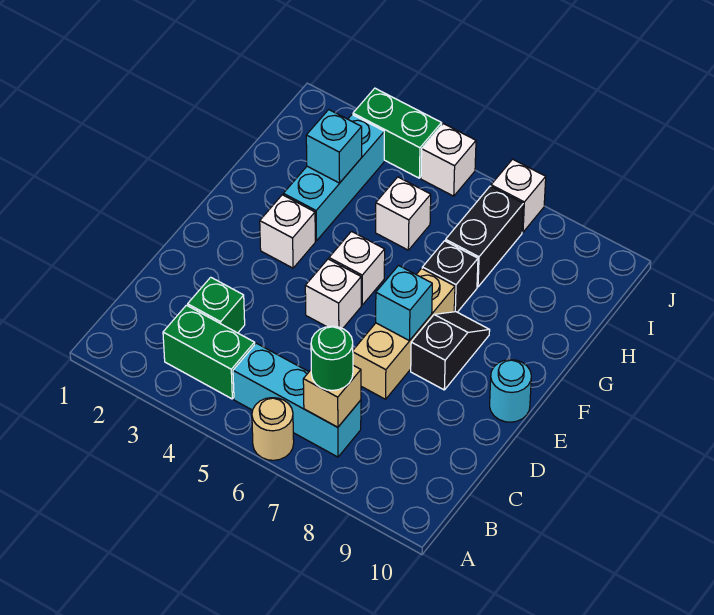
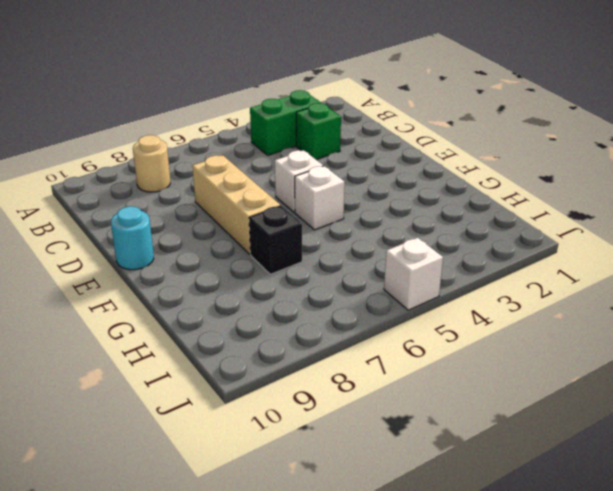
tan 1x1 round brick [133,135,170,192] -> tan 1x1 round brick moved to [252,398,294,460]
none -> cyan 1x3 brick [233,343,361,457]
none -> black 1x2 slope [411,312,490,390]
none -> white 1x1 brick [260,195,315,268]

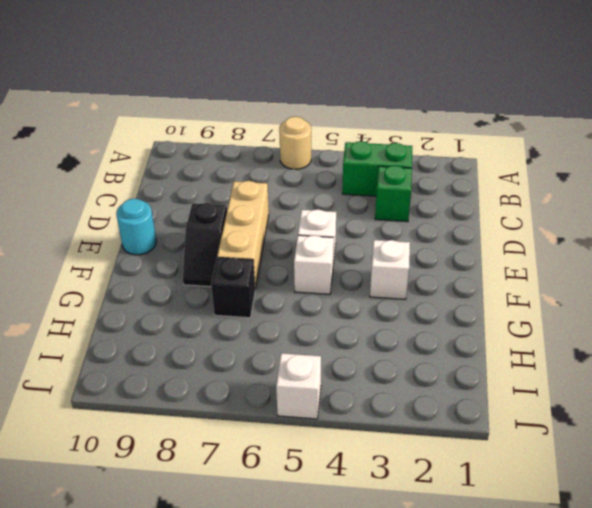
none -> cyan 1x3 brick [233,343,361,457]
none -> cyan 1x3 brick [283,115,384,241]
none -> white 1x1 brick [376,177,431,250]

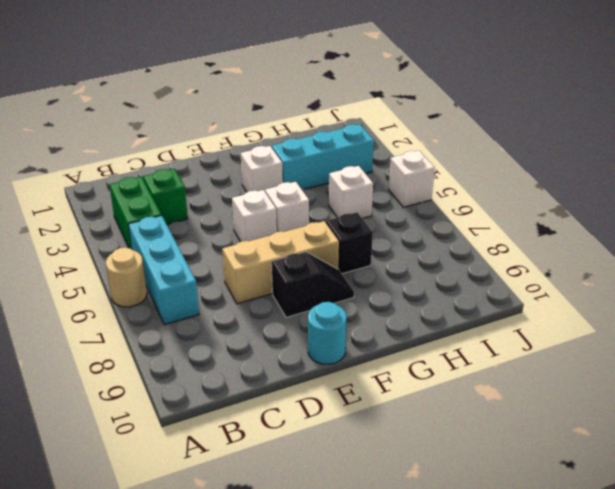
none -> black 1x2 brick [446,186,523,287]
none -> green 1x2 brick [353,88,442,178]
none -> white 1x1 brick [491,159,546,232]

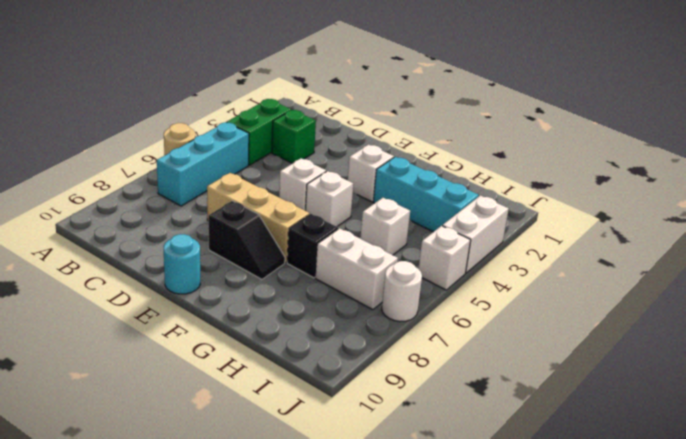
white 1x2 brick [315,228,398,310] -> black 1x2 brick [446,186,523,287]
white 1x2 brick [442,195,509,273] -> green 1x2 brick [353,88,442,178]
white 1x1 round brick [382,261,422,321] -> white 1x1 brick [491,159,546,232]
none -> tan 1x1 brick [303,365,361,427]
none -> cyan 1x1 brick [376,265,432,341]
none -> cyan 1x1 brick [306,110,362,183]

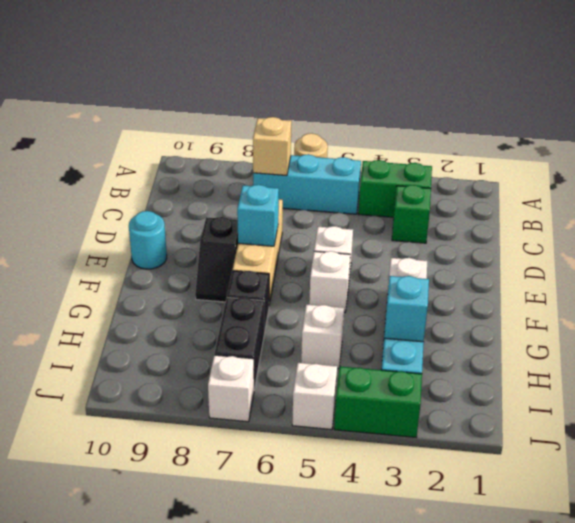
none -> green 1x1 round brick [311,326,353,390]

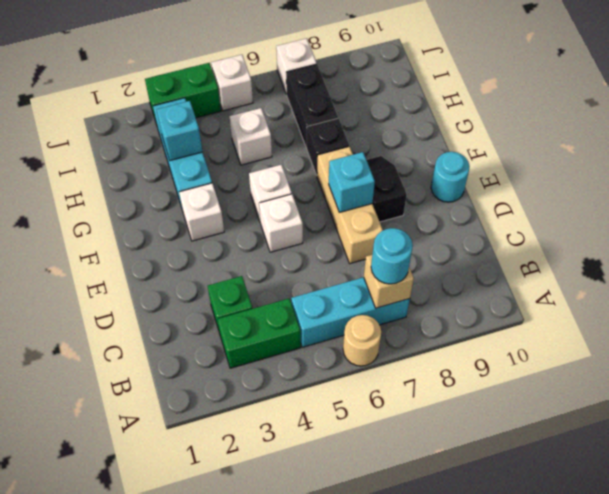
cyan 1x1 round brick [371,228,413,284] -> green 1x1 round brick [311,326,353,390]

